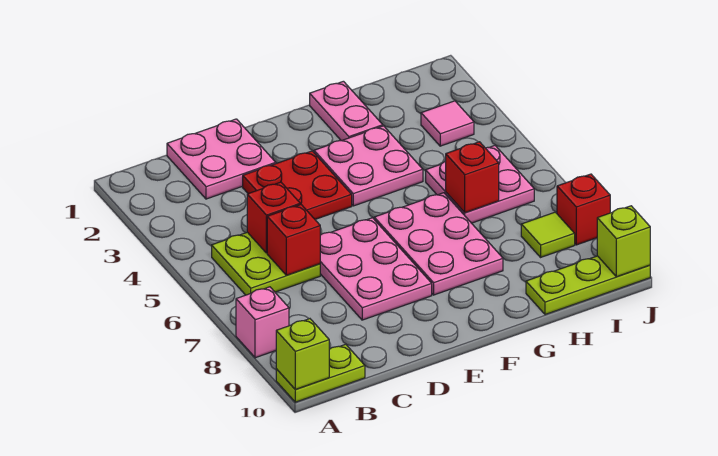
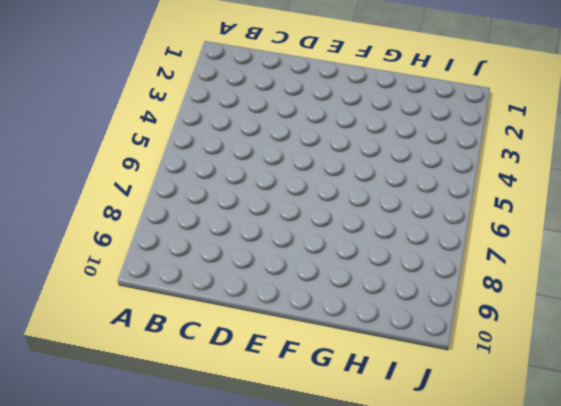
none -> pink 1x1 brick [236,287,289,358]
none -> lime 1x2 plate [276,344,365,402]
none -> lime 2x2 plate [212,232,320,295]

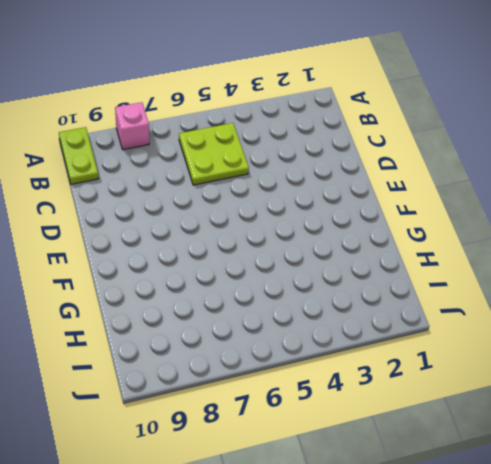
none -> pink 2x2 plate [167,119,276,199]
none -> red 2x2 plate [243,151,352,219]
none -> pink 2x3 plate [320,218,432,320]

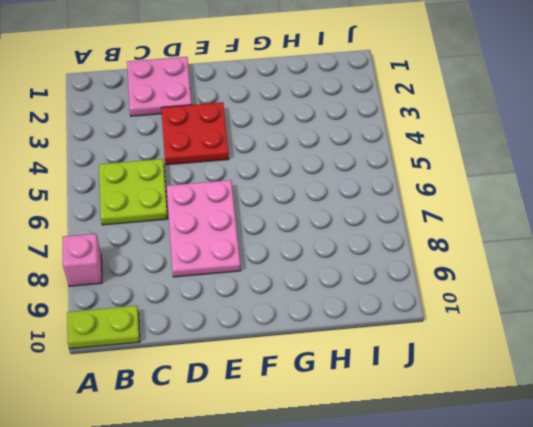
none -> pink 2x2 plate [314,126,423,206]
none -> pink 2x3 plate [374,193,503,295]
none -> pink 1x2 plate [310,81,383,141]

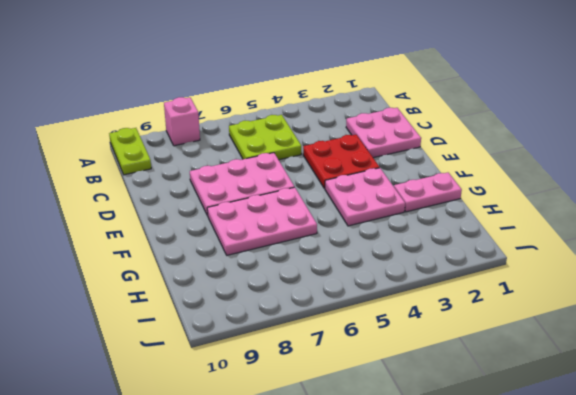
none -> pink 2x2 plate [426,146,534,223]
none -> lime 1x3 plate [526,256,650,315]
none -> pink 1x1 tile [421,101,474,146]

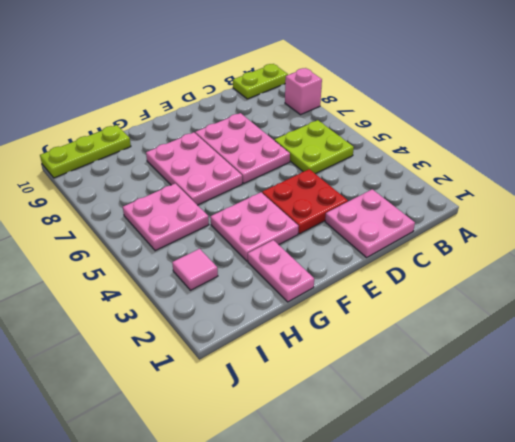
none -> lime 1x1 tile [521,212,575,257]
none -> red 1x1 brick [557,174,610,245]
none -> lime 1x1 brick [276,319,329,390]

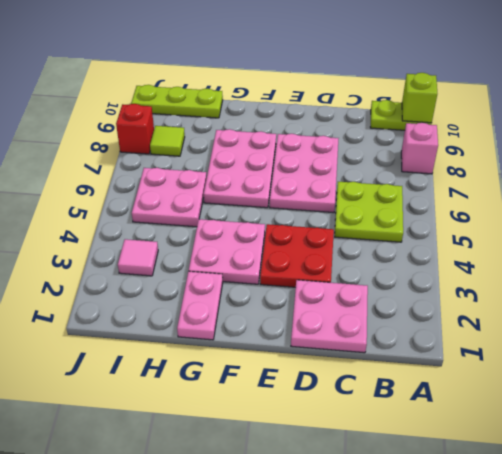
none -> red 1x1 brick [247,182,300,253]
none -> red 1x1 brick [267,204,320,275]
none -> red 1x1 brick [446,142,499,213]

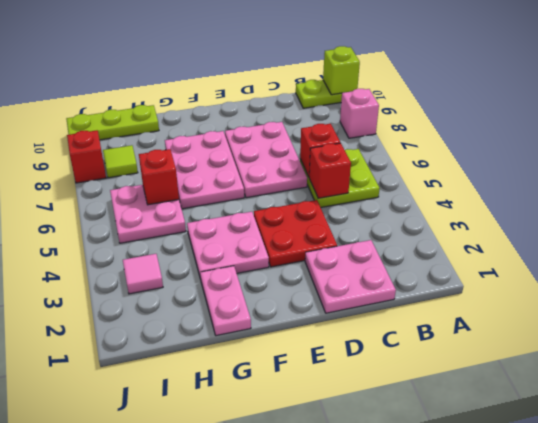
none -> lime 1x1 brick [597,206,650,277]

